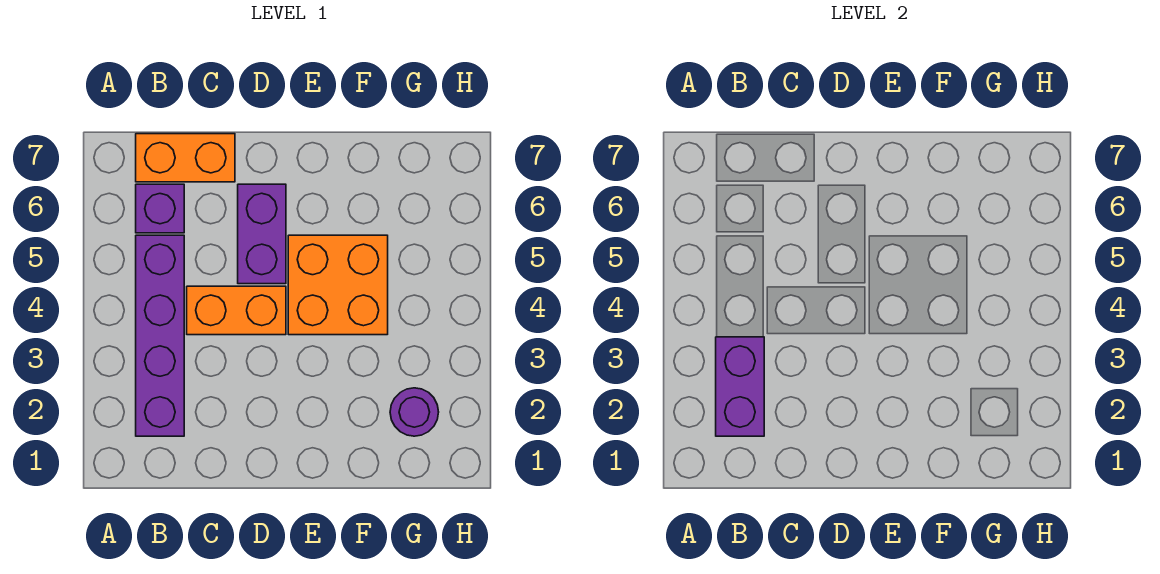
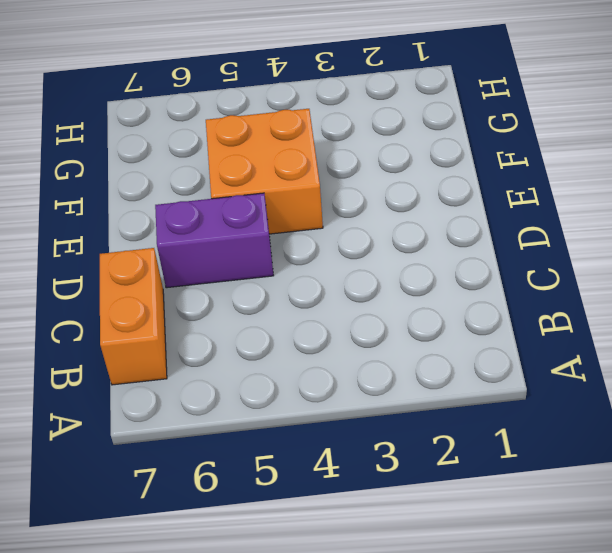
none -> purple 1x4 brick [136,235,184,436]
none -> purple 1x1 brick [136,184,184,233]

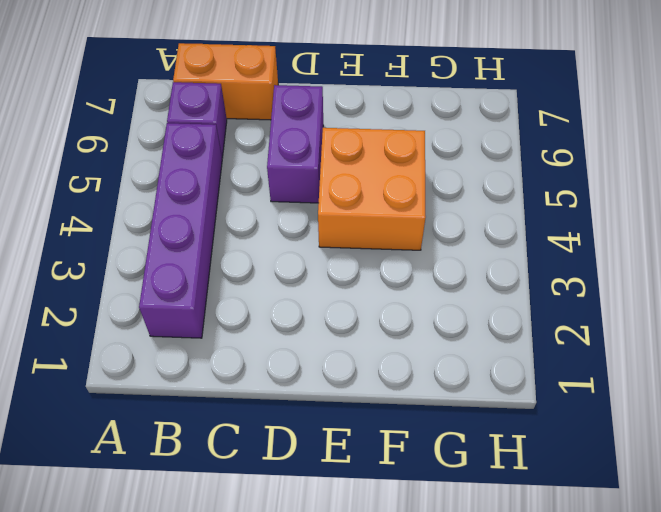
none -> orange 1x2 brick [187,286,286,335]
none -> purple 1x1 round brick [390,388,439,436]

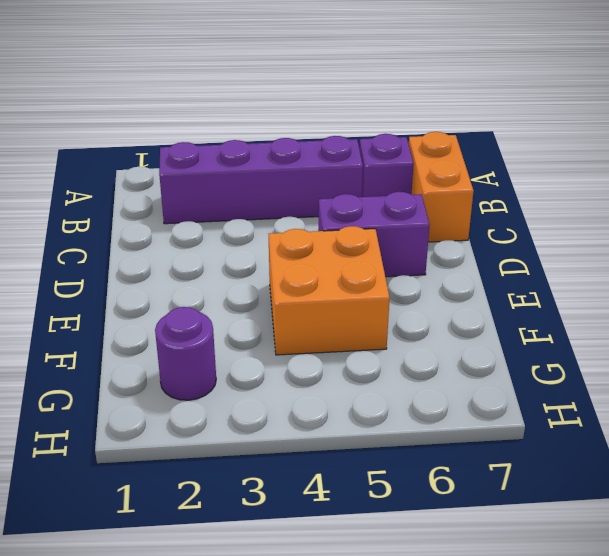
none -> orange 1x2 brick [187,286,286,335]
none -> purple 1x2 brick [716,337,764,436]

